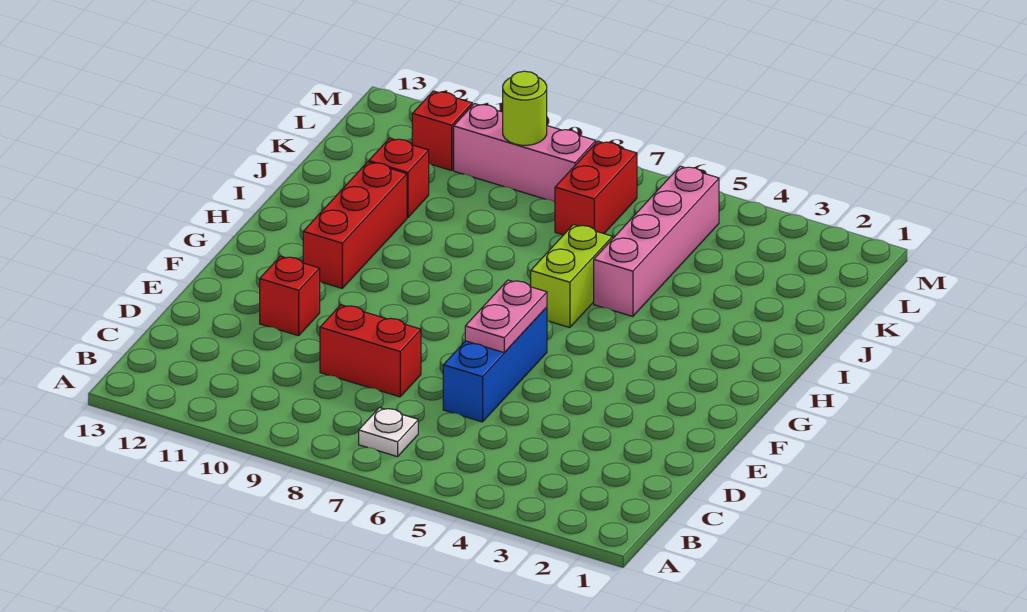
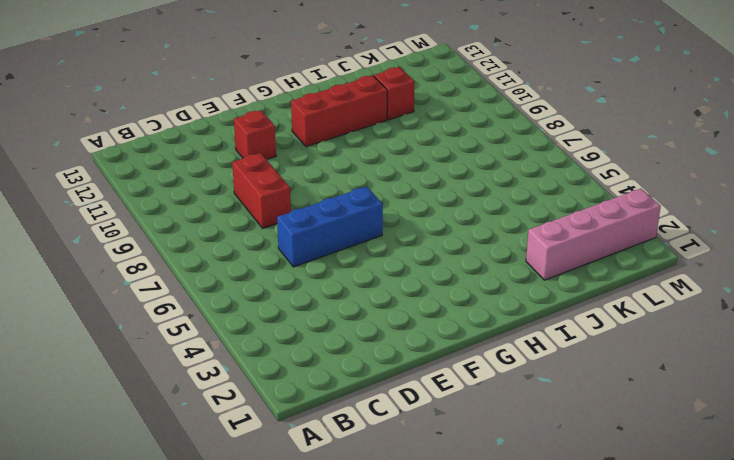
pink 1x4 brick [526,188,661,280] -> pink 1x4 brick moved to [594,166,719,317]
none -> white 1x1 plate [359,408,418,457]
none -> lime 1x2 brick [531,225,613,328]
none -> red 1x2 brick [555,141,637,235]

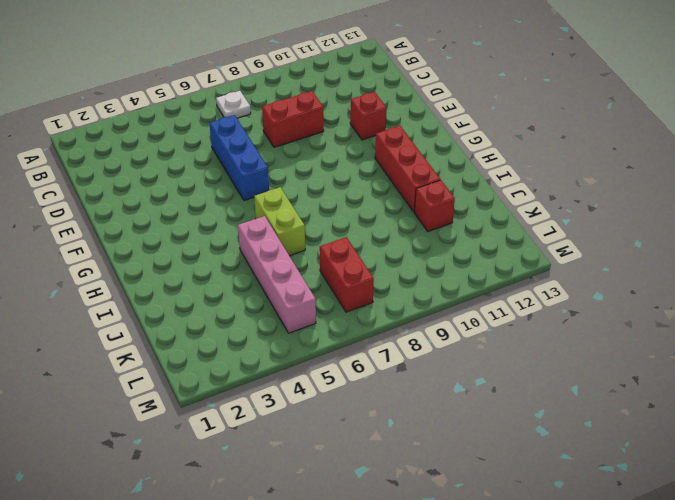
none -> pink 1x3 brick [454,104,596,202]
none -> red 1x1 brick [412,91,472,171]
none -> pink 1x2 plate [465,280,547,353]

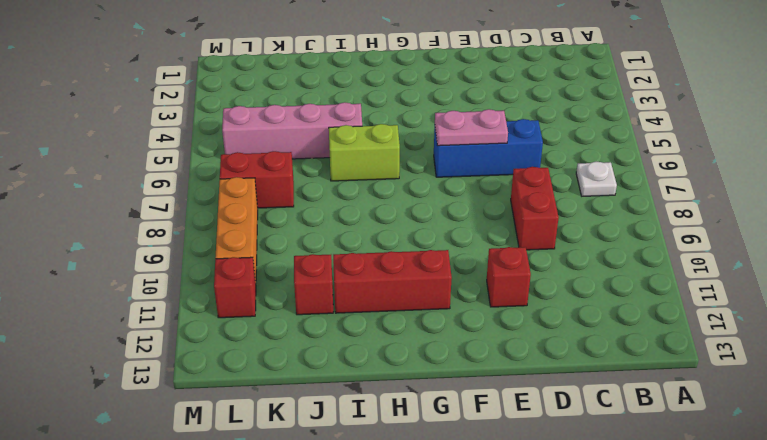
orange 1x3 brick [216,177,258,284] -> pink 1x3 brick [454,104,596,202]
none -> lime 1x1 round brick [503,71,547,145]

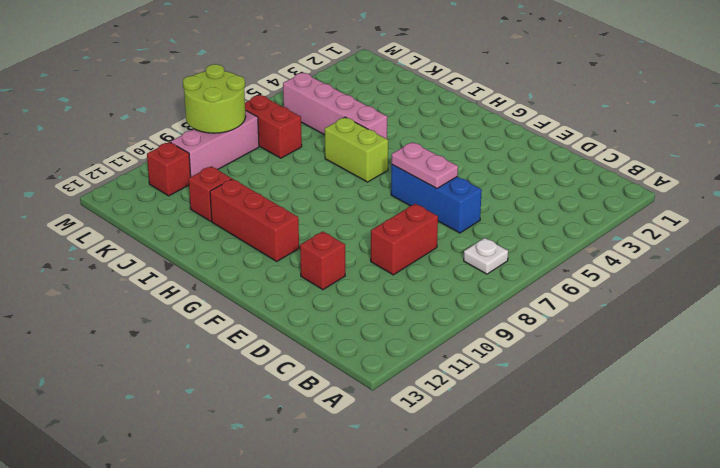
lime 2x2 round brick [183,64,246,133] -> lime 1x1 round brick [503,71,547,145]

